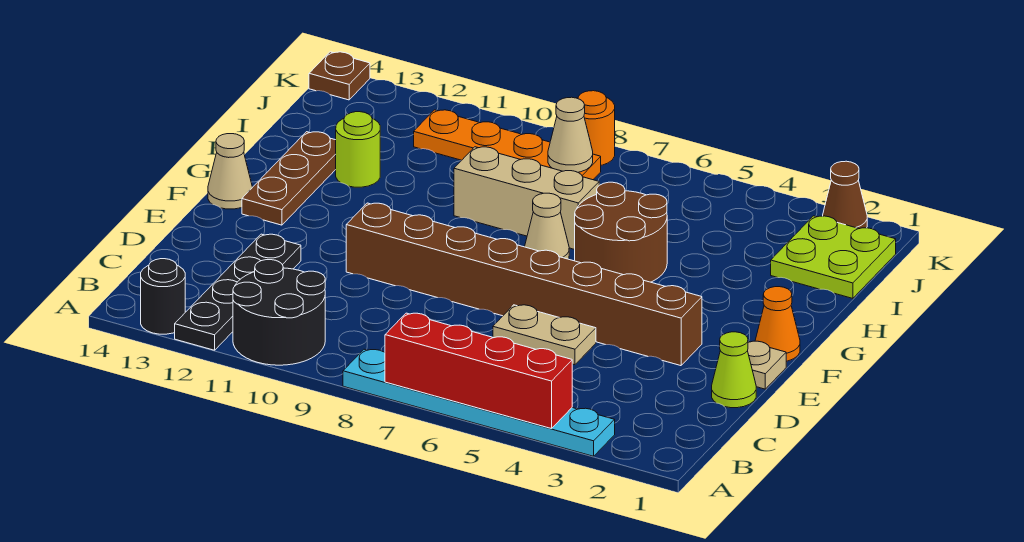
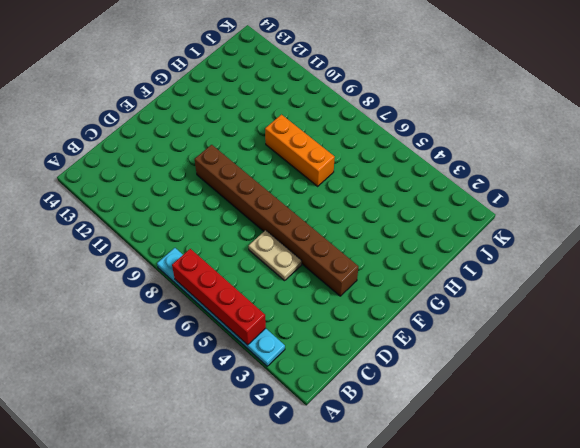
orange 1x3 brick [265,115,335,186] -> tan 1x3 brick [454,147,599,250]
none -> black 2x2 round brick [233,260,325,365]
none -> black 1x4 plate [175,234,301,350]
none -> black 1x1 round brick [141,259,185,334]

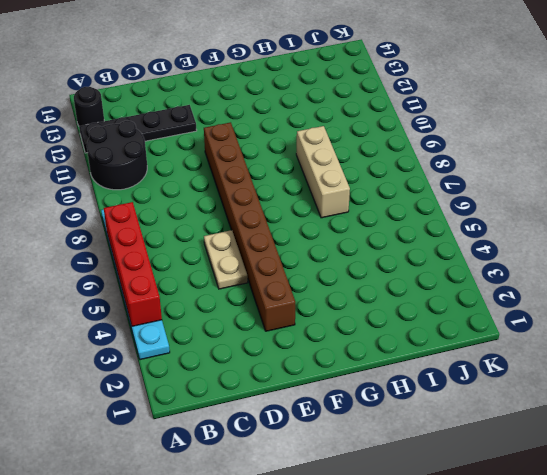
none -> lime 1x1 cone [712,332,756,408]
none -> tan 1x1 plate [748,341,786,389]
none -> orange 1x1 cone [755,287,800,361]

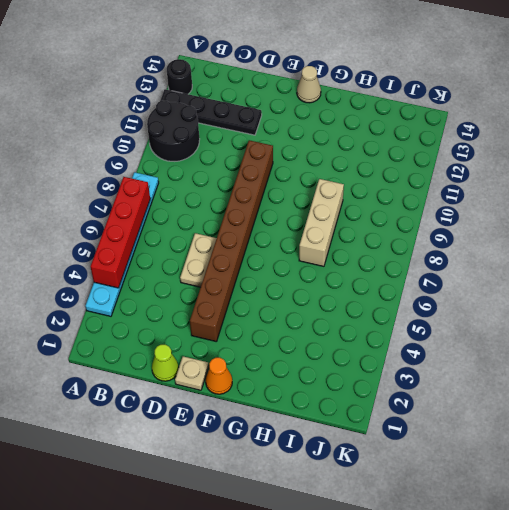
none -> brown 1x3 plate [242,132,336,225]
none -> brown 2x2 round brick [575,182,667,282]
none -> tan 1x1 cone [525,193,569,259]

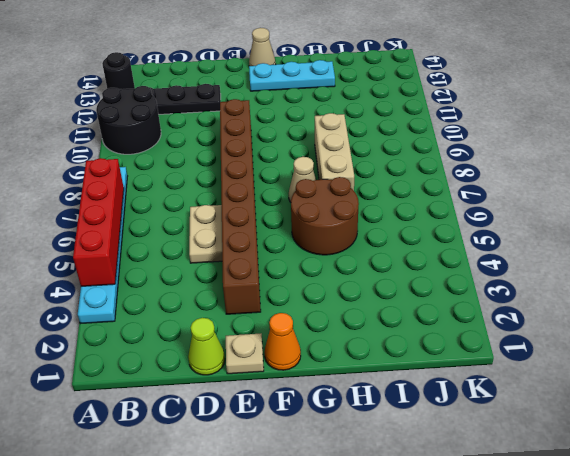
cyan 1x3 plate [249,60,335,91] -> brown 1x3 plate [242,132,336,225]
none -> lime 1x1 round brick [336,112,380,187]
none -> lime 2x2 plate [771,216,896,298]
none -> orange 1x4 plate [414,110,601,180]

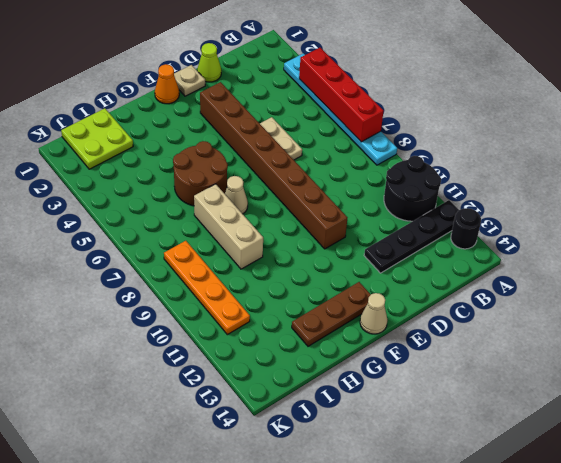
none -> lime 1x1 round brick [336,112,380,187]
none -> brown 1x1 cone [823,161,867,229]
none -> orange 1x1 round brick [577,91,615,165]

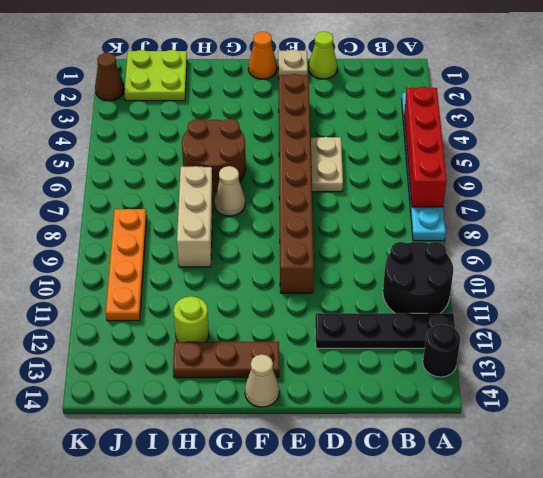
none -> orange 1x1 round brick [577,91,615,165]
none -> brown 1x1 plate [309,52,370,100]
none -> tan 1x1 cone [548,97,593,172]

